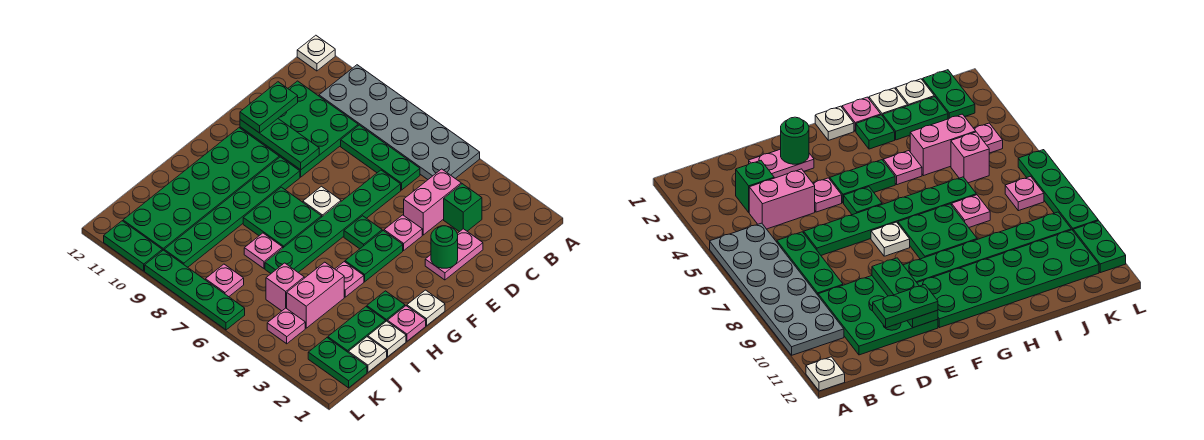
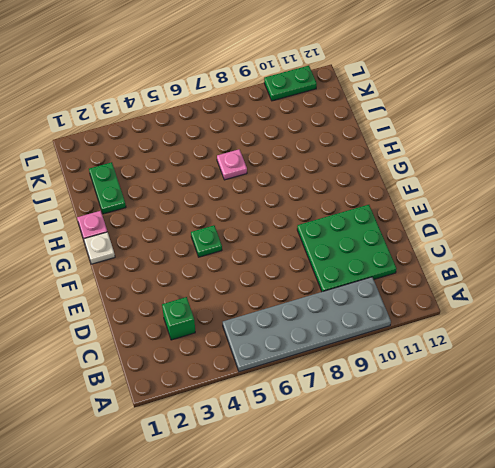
none -> white 1x1 plate [297,35,335,71]
none -> pink 1x2 brick [404,169,461,235]
none -> green 1x3 plate [341,125,420,190]
none -> pink 1x2 plate [425,229,483,280]

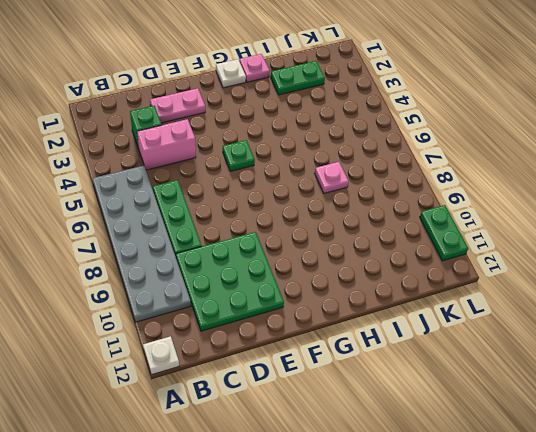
none -> green 1x6 plate [265,170,401,273]
none -> pink 1x1 plate [384,215,422,250]
none -> green 1x2 plate [345,231,403,282]
none -> white 1x1 plate [303,186,341,216]

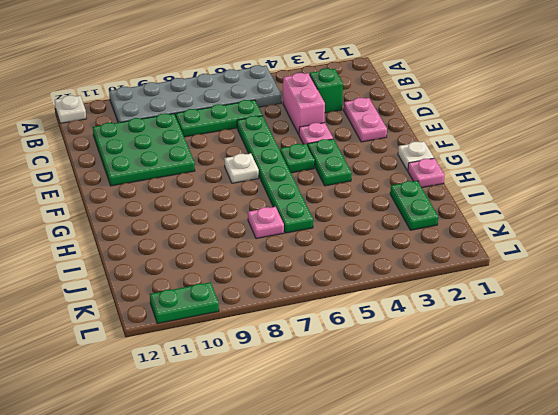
none -> green 1x6 plate [164,157,300,267]
none -> green 2x6 plate [123,128,279,251]
none -> green 2x2 plate [243,187,322,248]
none -> green 1x1 plate [367,291,405,321]

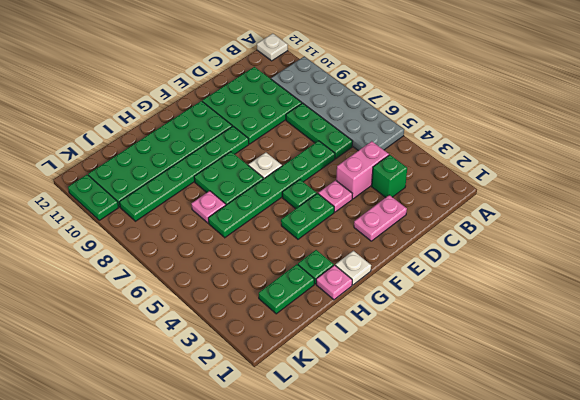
none -> pink 1x1 plate [335,262,364,297]
none -> white 1x1 plate [368,321,406,357]
none -> pink 1x2 brick [287,262,344,328]
none -> white 1x1 plate [348,337,387,372]

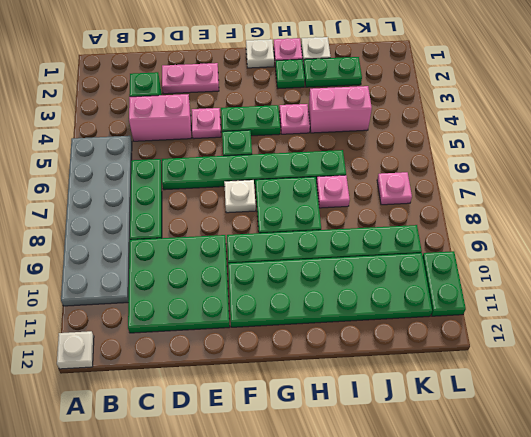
none -> white 1x1 plate [348,337,387,372]
none -> pink 1x1 brick [266,263,304,311]
none -> green 1x2 plate [308,338,367,388]
none -> pink 1x1 plate [267,308,305,344]

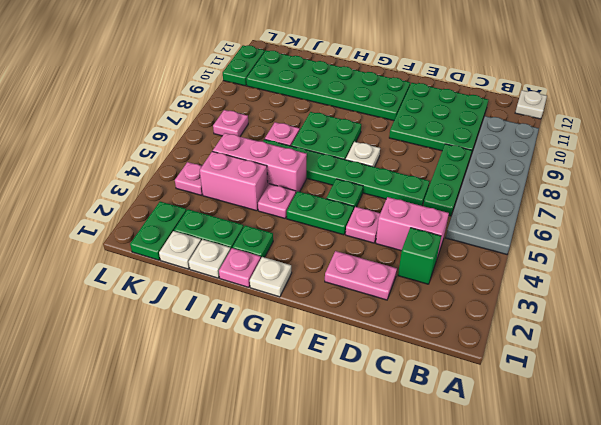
pink 1x3 brick [213,133,307,192] -> pink 1x1 brick [266,263,304,311]
none -> green 1x6 plate [164,157,300,267]
none -> green 1x4 plate [145,250,245,330]
none -> green 1x1 round brick [431,226,458,268]
none -> green 1x3 plate [240,119,319,170]

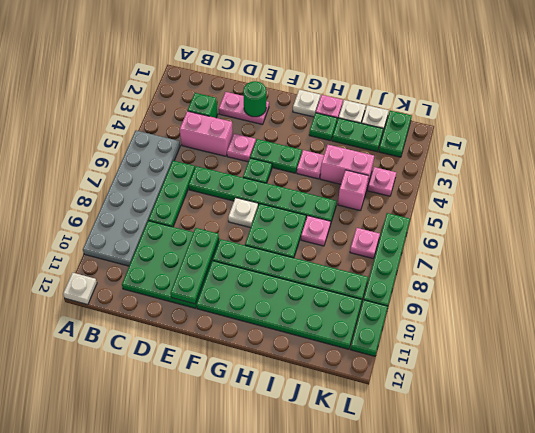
none -> green 1x2 plate [240,82,298,133]

